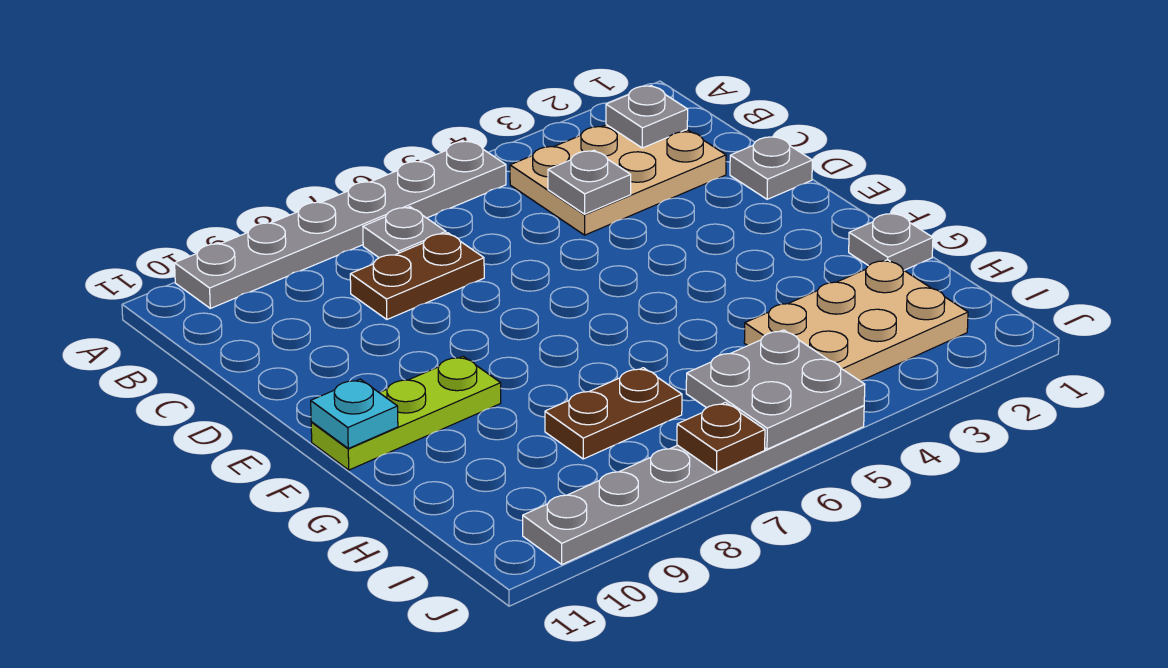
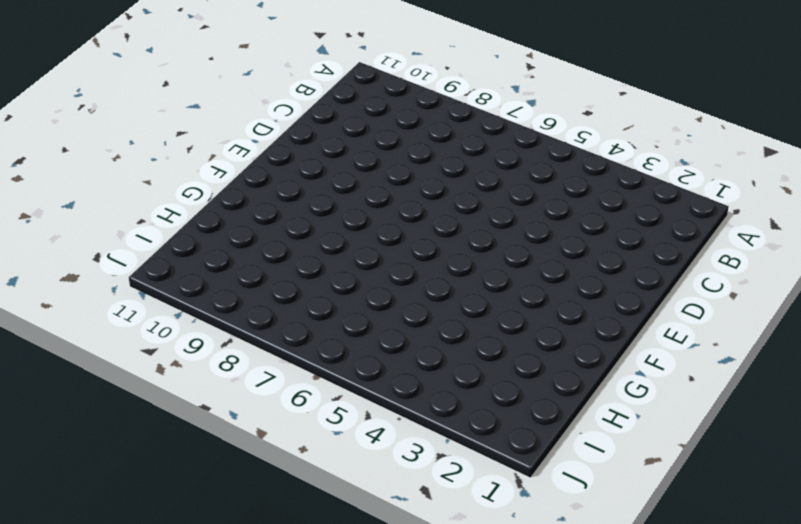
none -> grey 1x6 plate [175,141,506,308]
none -> tan 2x3 plate [510,125,726,235]
none -> grey 1x1 plate [363,207,446,258]

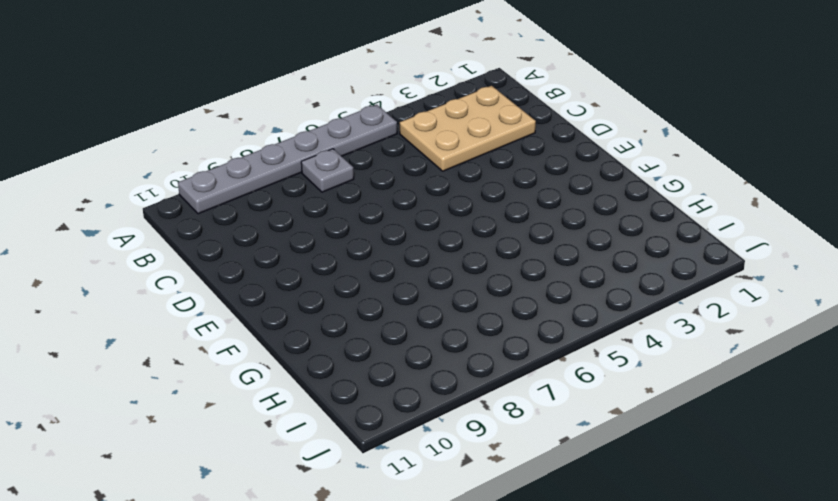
none -> brown 1x2 plate [350,233,484,319]
none -> grey 1x1 plate [730,136,812,199]
none -> lime 1x3 plate [311,356,501,470]

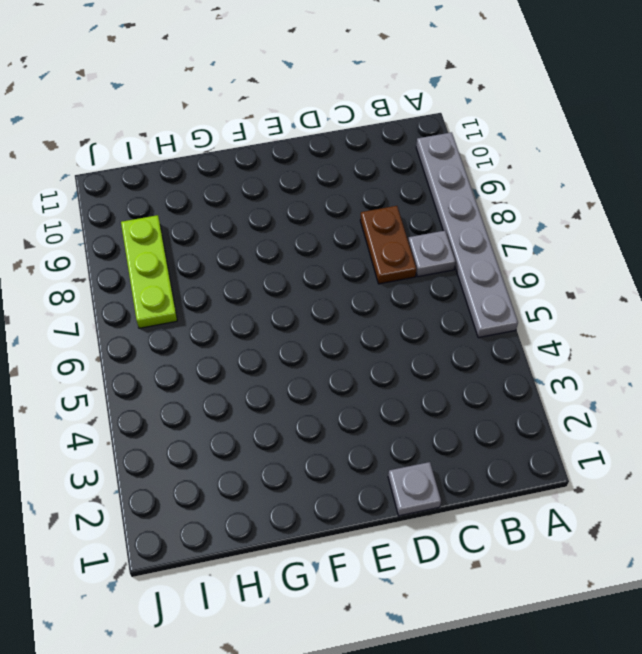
lime 1x3 plate [121,215,177,328] -> lime 1x3 plate moved to [311,356,501,470]
none -> tan 2x3 plate [510,125,726,235]
none -> grey 1x1 plate [849,213,933,270]
none -> tan 2x3 plate [744,260,968,381]

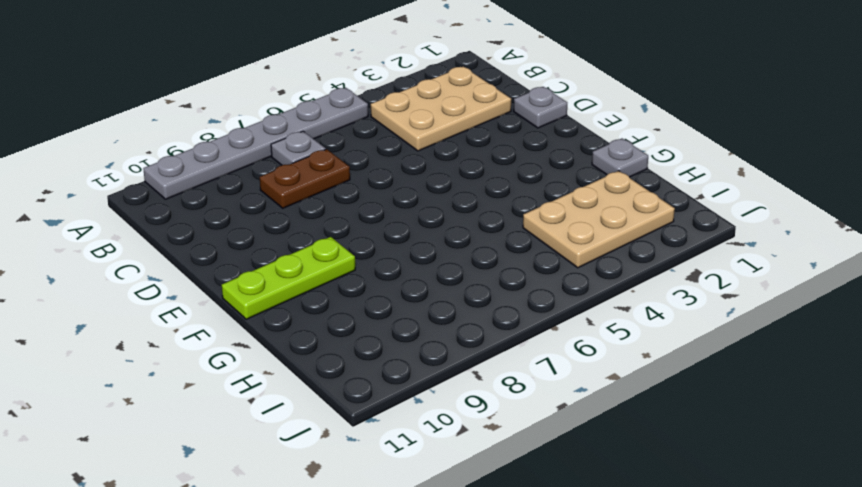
none -> brown 1x2 plate [545,368,682,459]
none -> grey 1x6 plate [523,406,864,564]
none -> grey 1x1 plate [606,86,688,148]

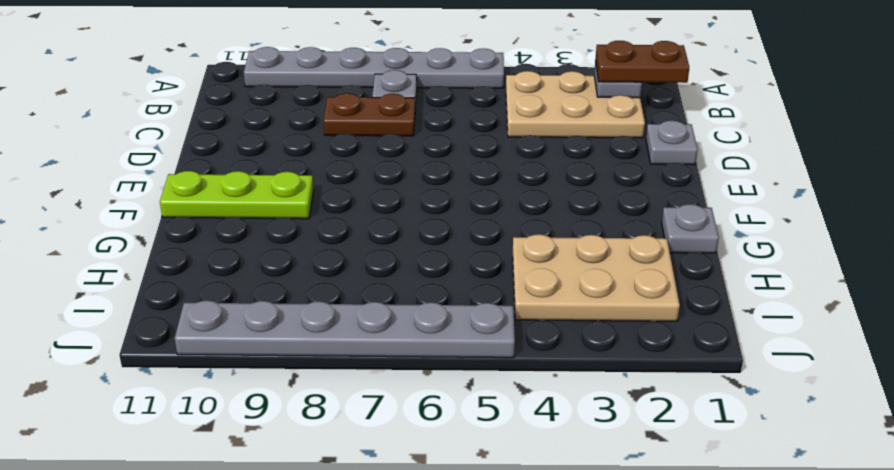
brown 1x2 plate [595,41,689,83] -> brown 1x2 plate moved to [545,368,682,459]
none -> grey 1x1 plate [548,150,631,214]
none -> cyan 1x1 plate [311,379,398,448]
none -> grey 2x2 plate [686,330,865,449]

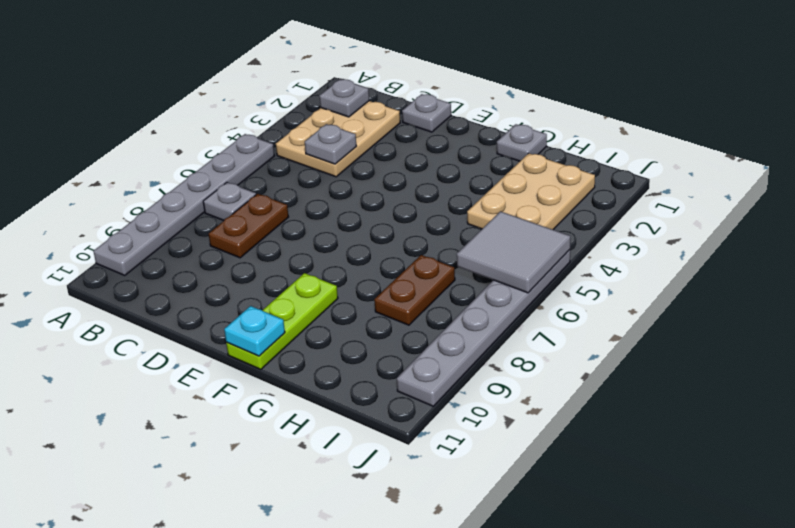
grey 2x2 tile [457,211,570,293] -> grey 2x2 plate [686,330,865,449]
none -> brown 1x1 plate [677,402,765,472]

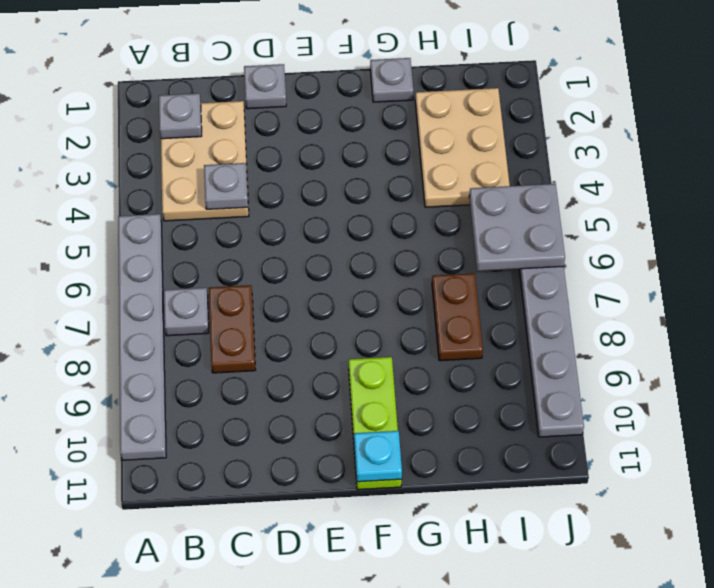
none -> brown 1x1 plate [677,402,765,472]

